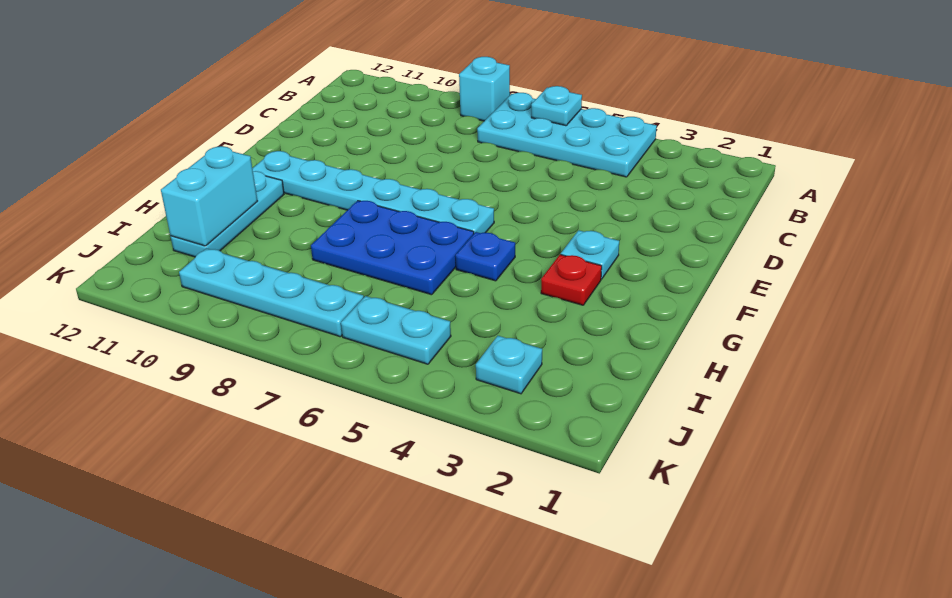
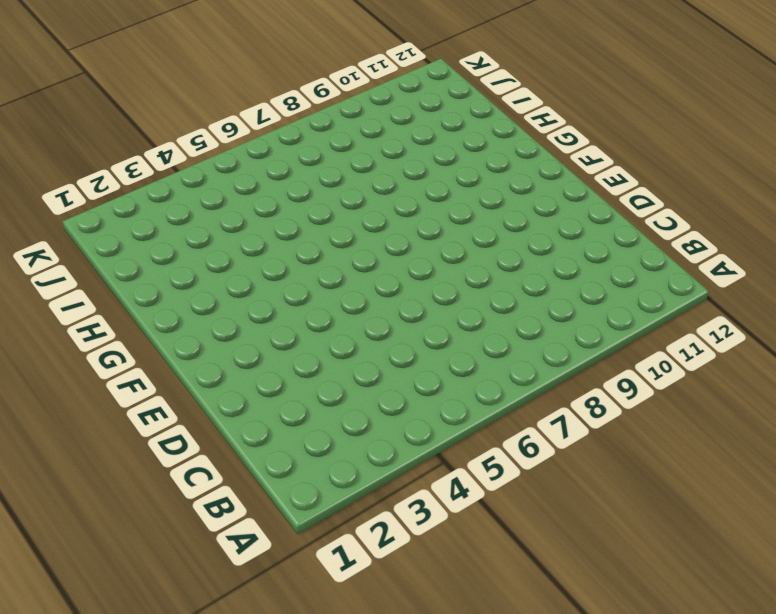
none -> cyan 2x4 plate [477,93,657,177]
none -> cyan 1x1 brick [459,57,510,121]
none -> cyan 1x1 plate [561,230,619,279]

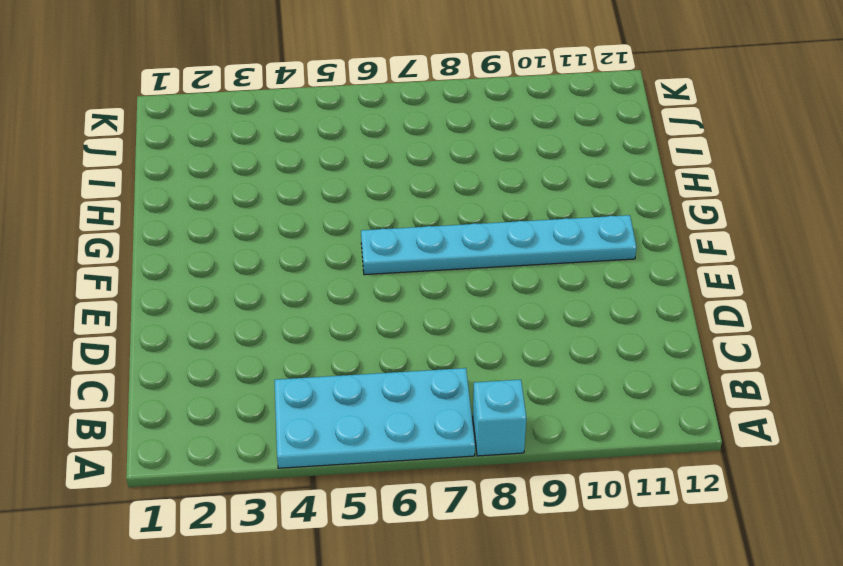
none -> cyan 1x1 plate [561,230,619,279]
none -> red 1x1 plate [541,254,602,305]
none -> blue 1x1 plate [455,232,515,281]

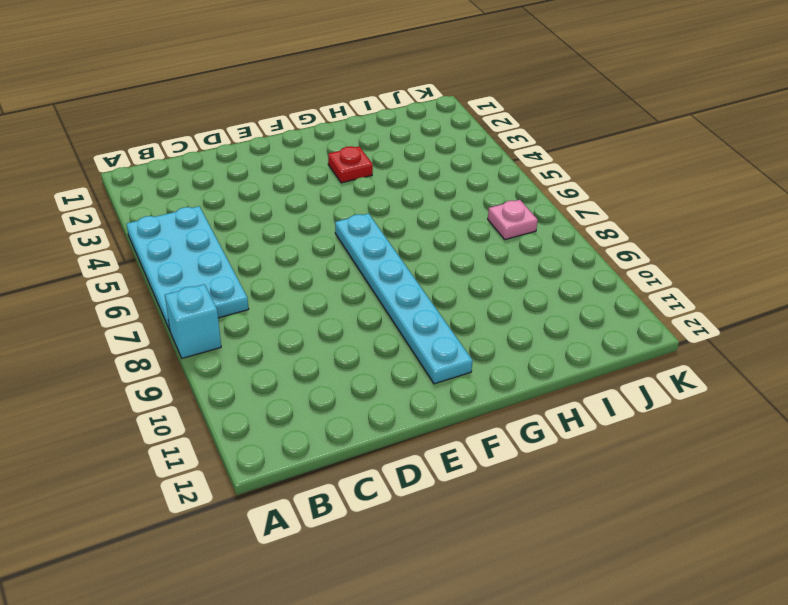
pink 1x1 plate [488,200,538,240] -> cyan 1x4 plate [179,248,364,337]
none -> cyan 1x1 plate [561,230,619,279]
none -> blue 1x1 plate [455,232,515,281]
none -> blue 2x3 plate [311,201,474,295]

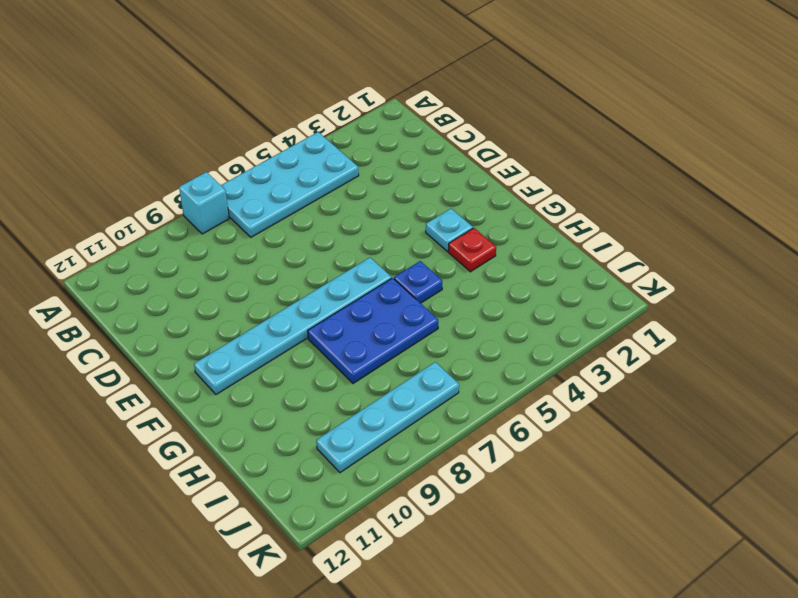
none -> cyan 1x3 plate [171,171,284,257]
none -> cyan 1x1 plate [476,336,542,394]
none -> cyan 1x2 plate [341,296,451,364]

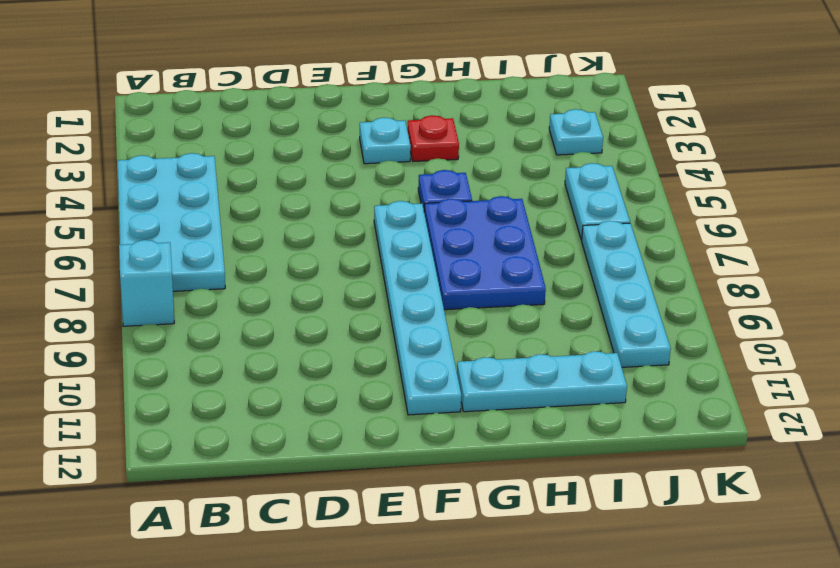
none -> cyan 1x1 plate [531,86,582,126]
none -> cyan 1x2 brick [161,146,257,246]

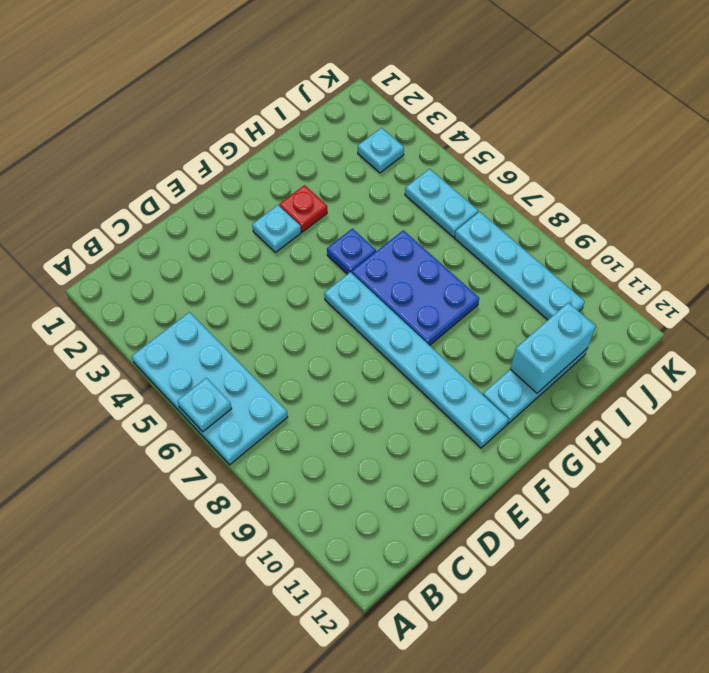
none -> cyan 1x1 brick [459,57,510,121]

